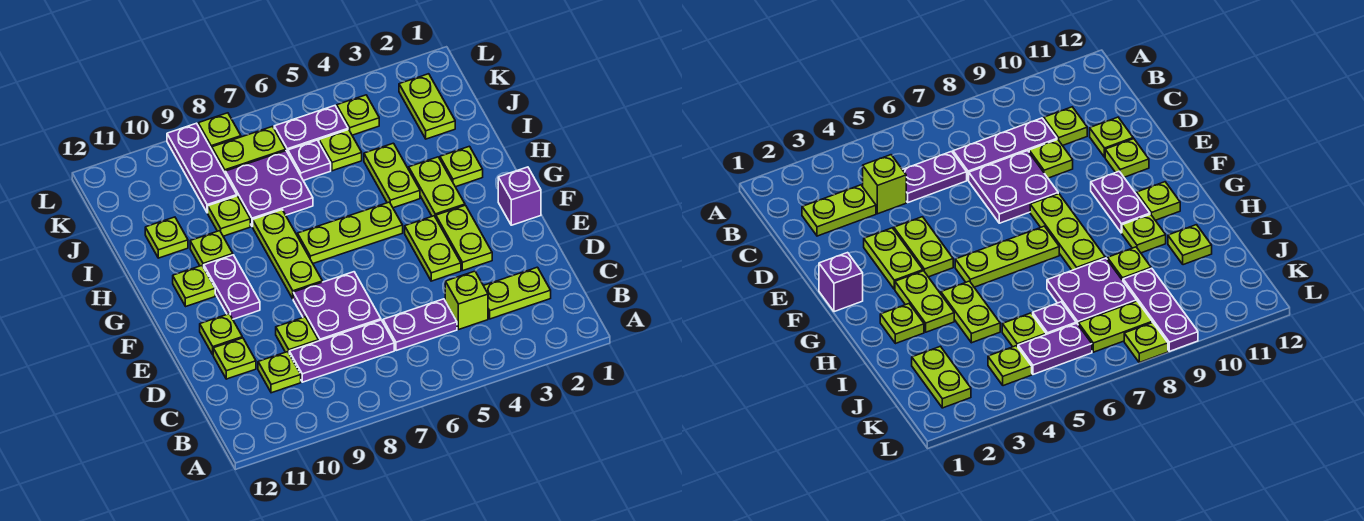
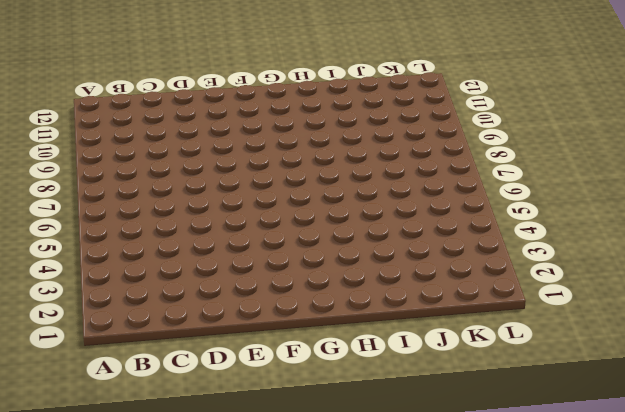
none -> lime 1x2 plate [483,267,551,319]
none -> lime 1x1 brick [445,271,488,330]
none -> purple 1x2 plate [383,299,457,351]
none -> purple 1x3 plate [289,320,394,382]

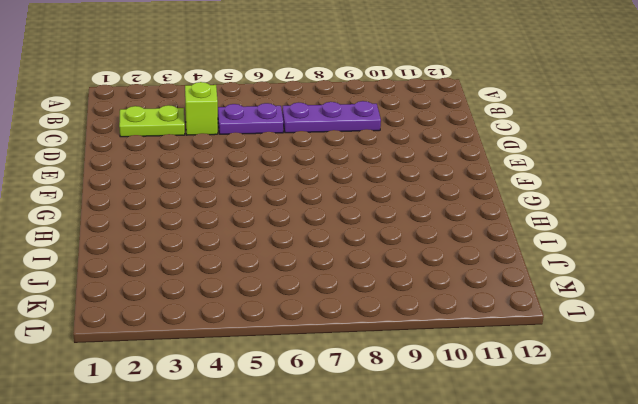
none -> lime 1x1 plate [258,352,301,393]
none -> purple 2x2 plate [293,272,381,341]
none -> lime 1x1 plate [276,317,318,352]
none -> lime 1x1 plate [213,338,256,379]

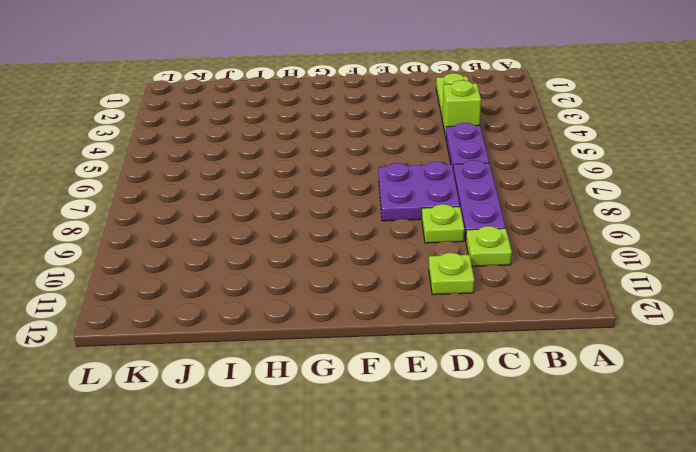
none -> lime 1x2 plate [436,205,492,271]
none -> lime 1x2 plate [405,216,461,281]
none -> lime 1x1 plate [200,314,242,354]
none -> purple 1x1 brick [498,167,541,225]

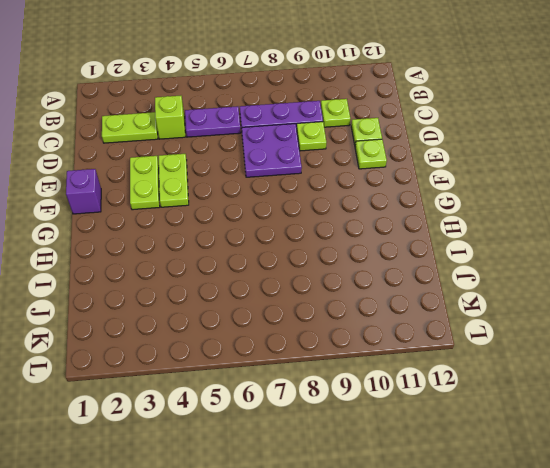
none -> lime 1x3 plate [253,210,322,299]
none -> purple 1x2 plate [204,255,260,319]
none -> lime 1x2 plate [409,157,465,218]
none -> lime 1x3 plate [297,202,403,263]

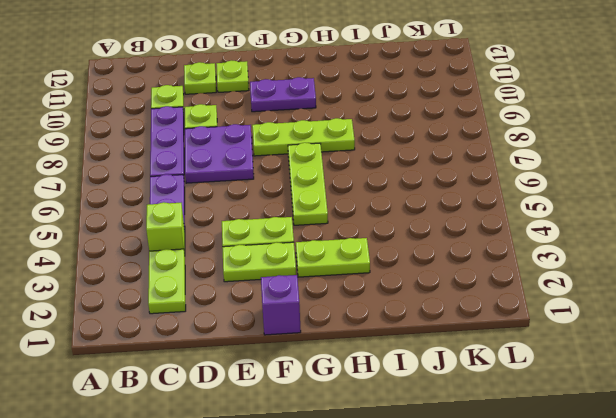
none -> lime 1x1 plate [173,266,215,306]
none -> lime 1x1 plate [440,146,483,187]
none -> lime 1x2 plate [364,143,420,208]
none -> lime 1x1 plate [190,231,233,267]

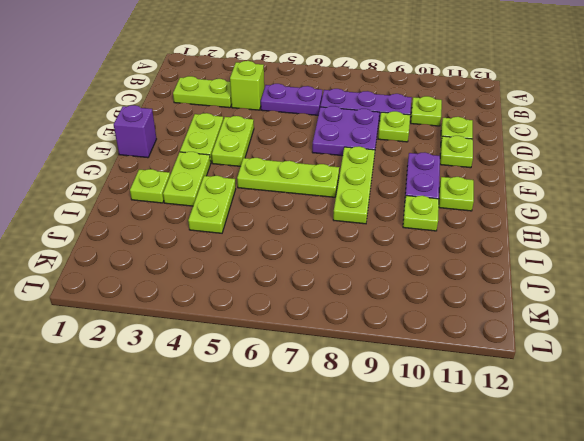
none -> purple 2x2 plate [225,151,313,227]
none -> lime 1x1 plate [208,196,250,236]
none -> lime 1x1 plate [145,217,188,258]
none -> lime 1x2 plate [399,74,455,139]

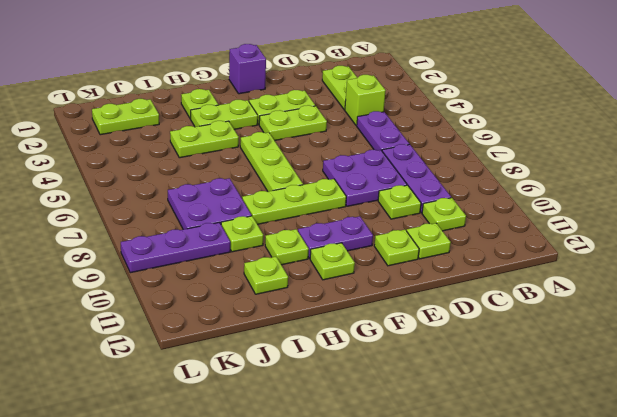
none -> lime 1x1 plate [319,130,362,171]
none -> purple 1x1 plate [288,140,331,181]
none -> lime 1x1 plate [337,95,379,135]
none -> purple 1x2 plate [274,106,348,153]

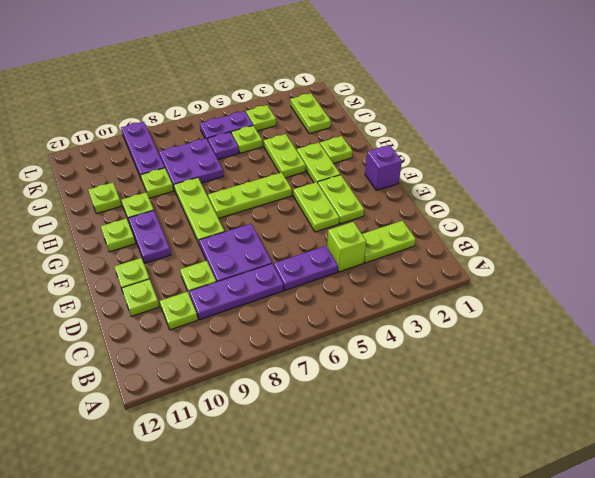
none -> lime 1x2 plate [212,126,286,172]
none -> lime 1x1 plate [198,113,241,149]

